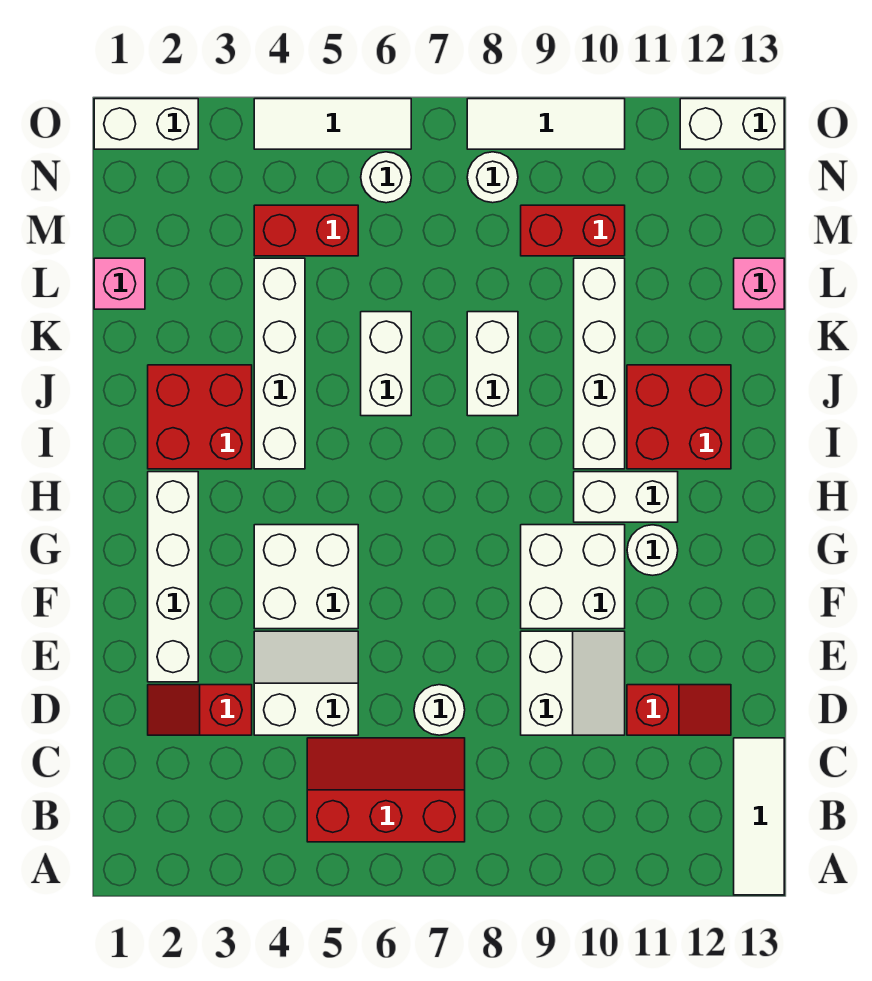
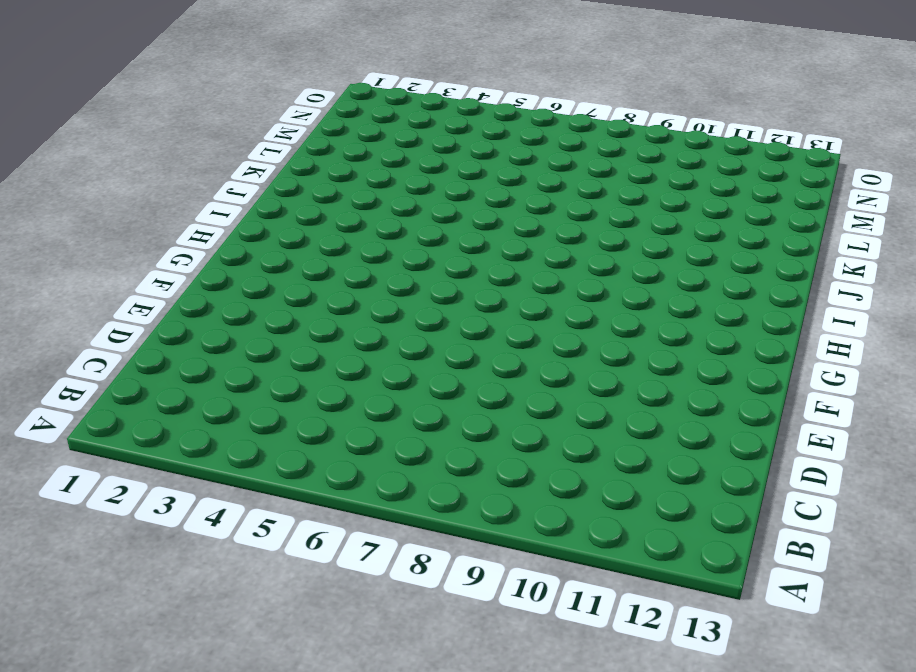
none -> white 1x3 tile [734,738,784,895]
none -> red 2x3 slope [307,738,465,842]
none -> red 1x2 slope [148,685,252,735]

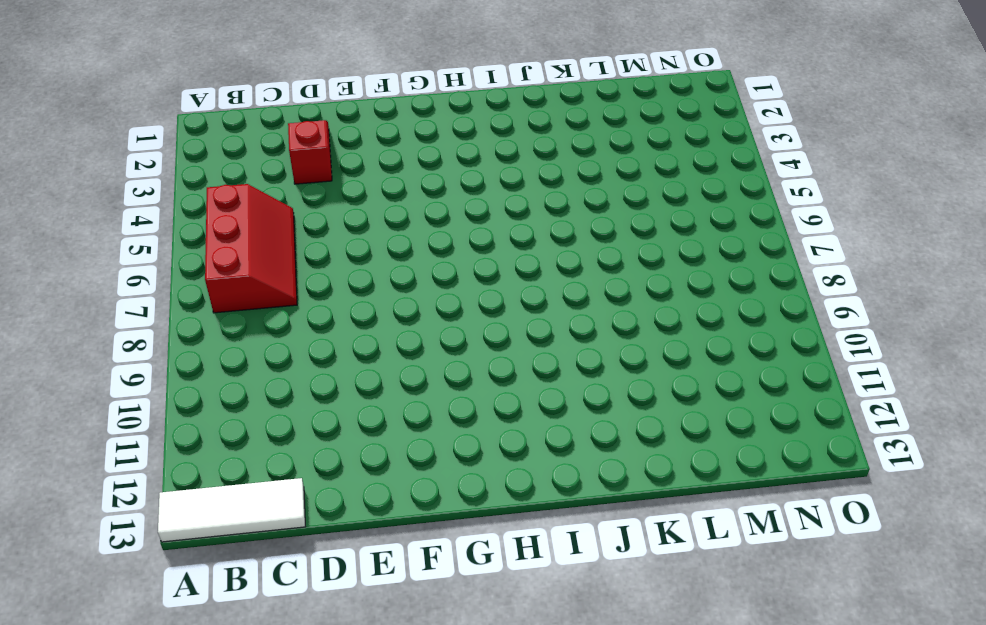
none -> white 2x2 slope [254,631,358,735]
none -> white 1x1 round brick [414,685,465,735]
none -> white 2x2 slope [521,631,625,735]

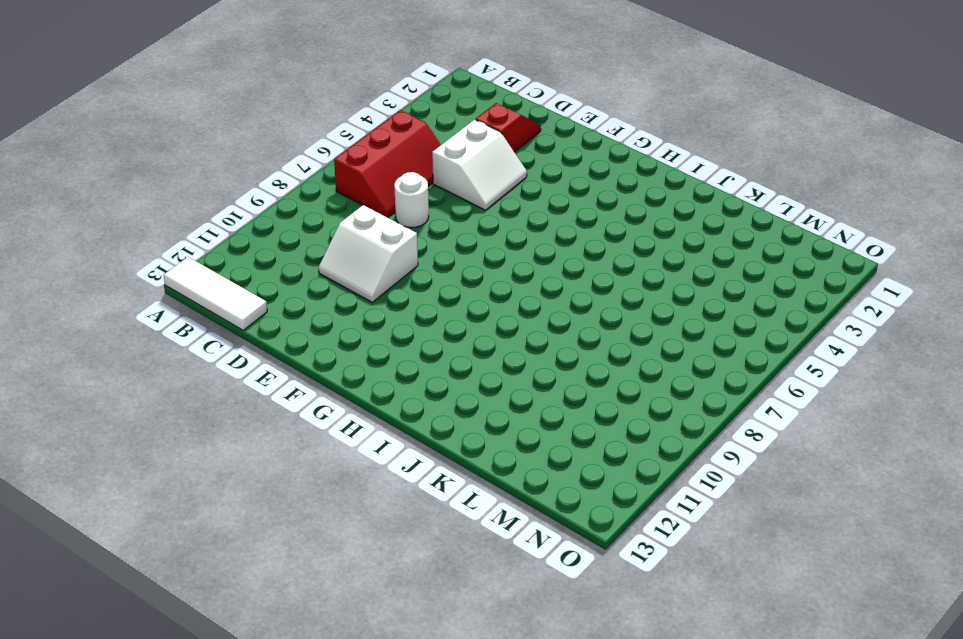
none -> red 1x2 slope [627,685,731,735]
none -> white 1x4 brick [148,472,198,682]
none -> white 2x2 brick [254,525,358,629]

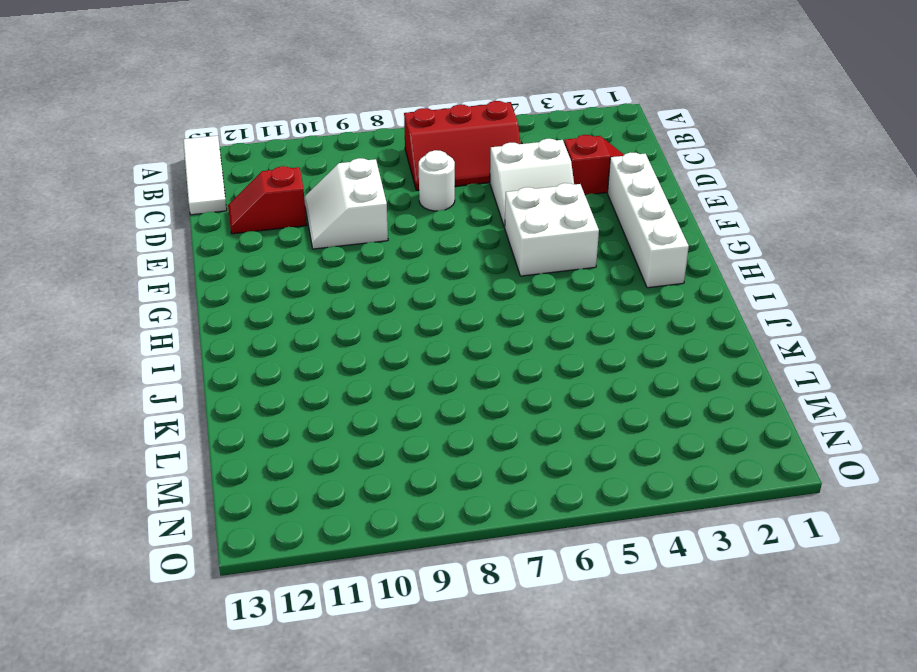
none -> white 2x2 brick [521,525,625,629]
none -> white 1x1 round brick [627,525,678,575]
none -> white 1x2 brick [574,472,678,522]

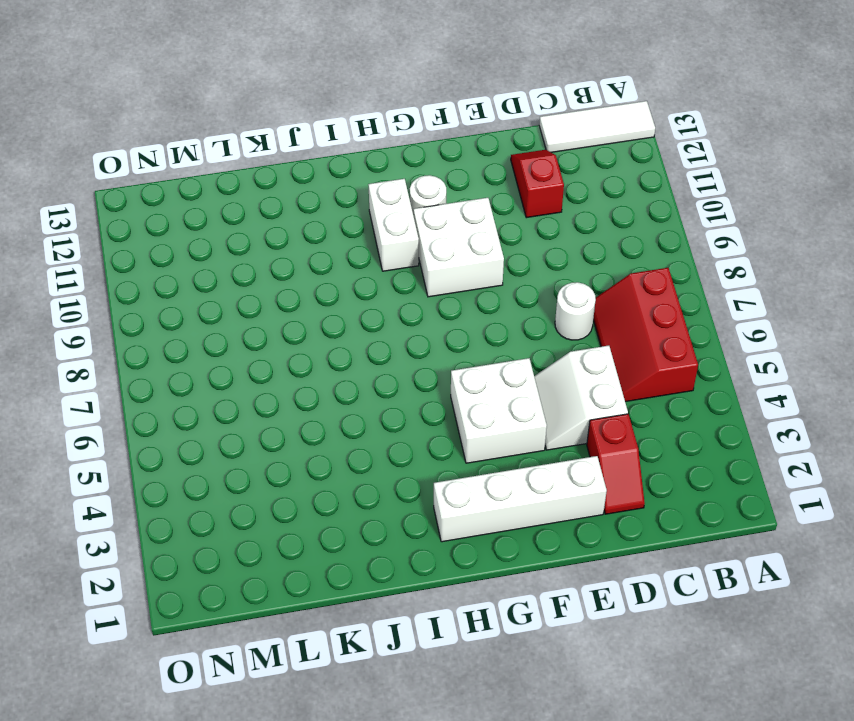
none -> white 2x2 slope [521,631,625,735]
none -> red 2x2 brick [148,365,252,469]
none -> white 1x4 brick [254,258,305,469]

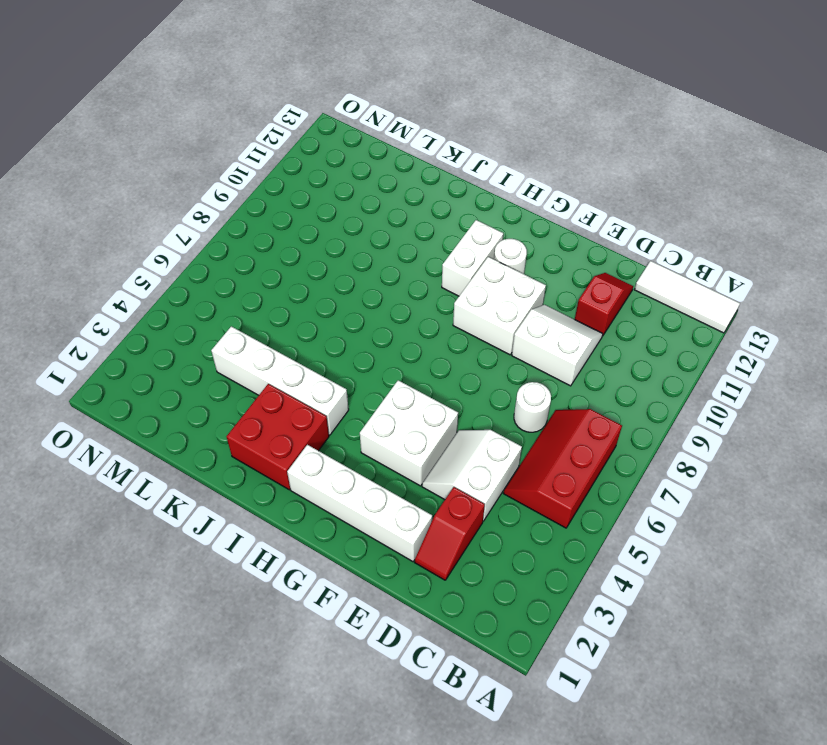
none -> white 1x4 brick [574,258,625,469]
none -> red 2x2 brick [627,365,731,469]
none -> white 1x2 brick [361,312,411,416]

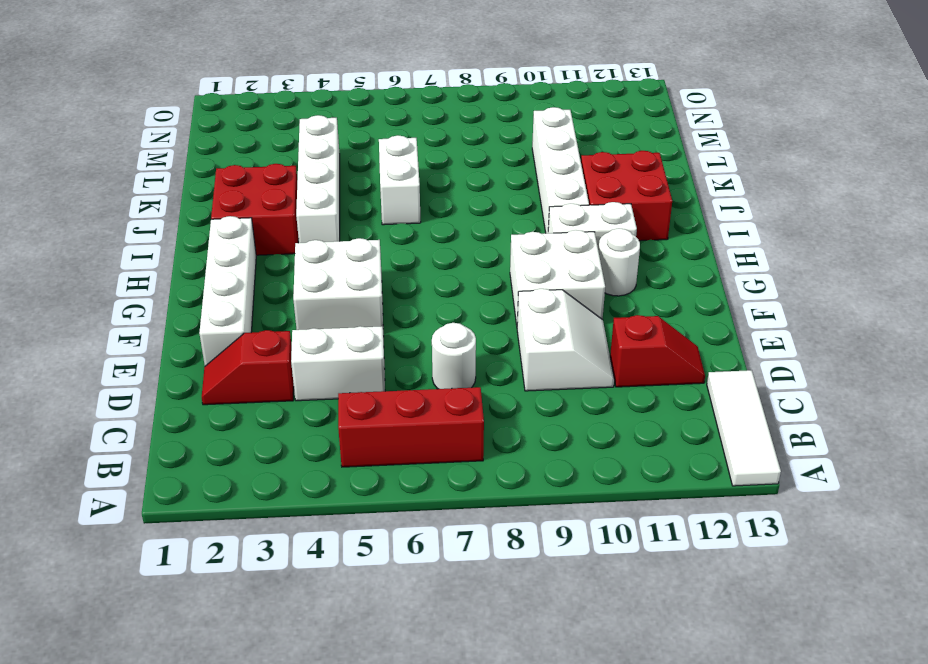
none -> white 1x2 brick [467,312,518,416]
none -> pink 1x1 brick [94,258,145,309]
none -> pink 1x1 brick [734,258,784,309]

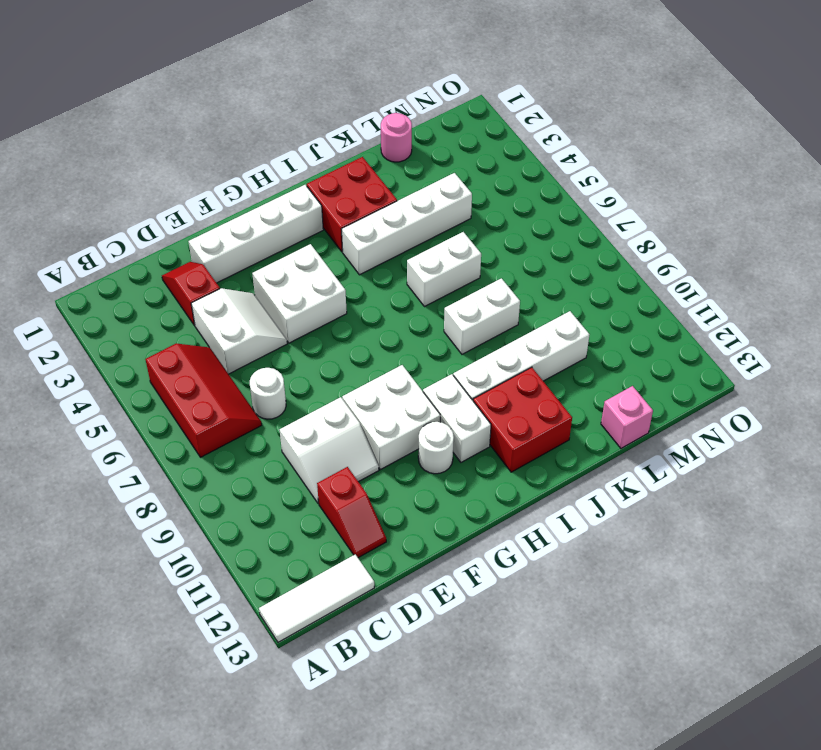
pink 1x1 round brick [381,113,412,162] -> pink 1x1 brick [94,258,145,309]
none -> red 1x2 brick [254,205,358,256]
none -> red 1x2 brick [521,205,625,256]
none -> white 1x1 round brick [361,152,411,203]

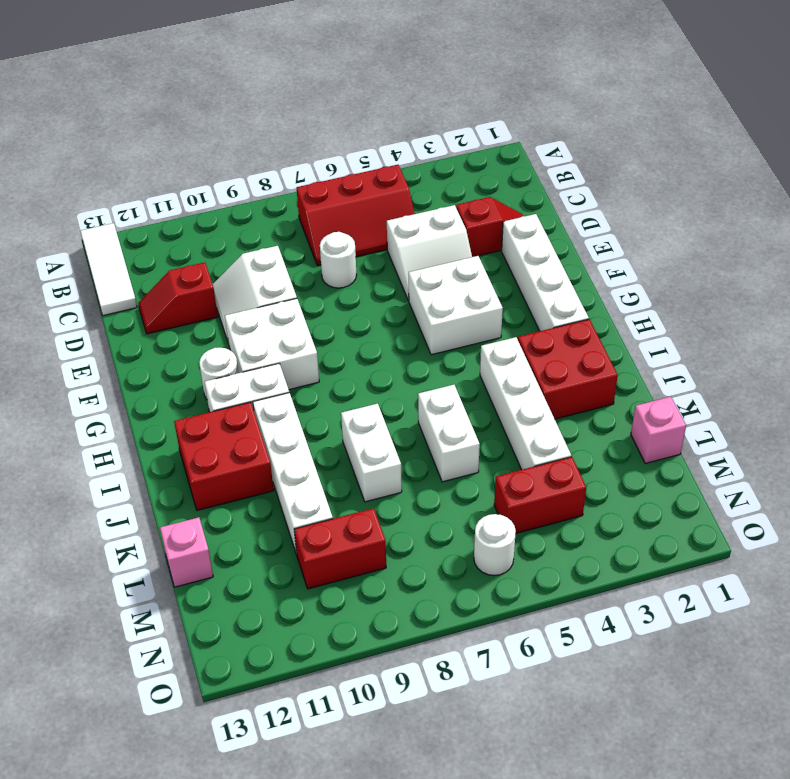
none -> white 1x1 round brick [467,152,518,203]
none -> white 1x2 brick [94,99,198,149]
none -> white 1x3 tile [254,99,411,149]

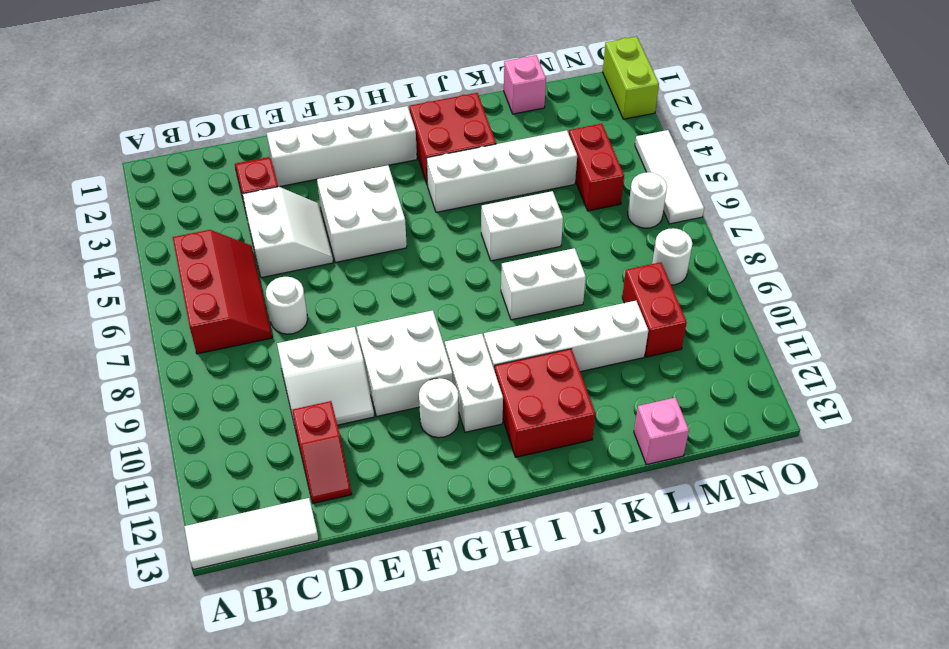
lime 1x2 brick [603,36,659,119] -> white 1x2 brick [94,99,198,149]
none -> white 1x3 tile [467,99,625,149]
none -> white 1x2 brick [680,99,784,149]

